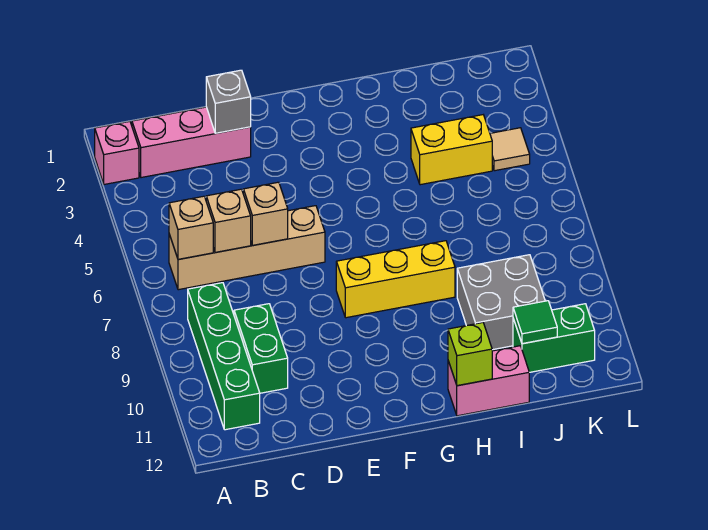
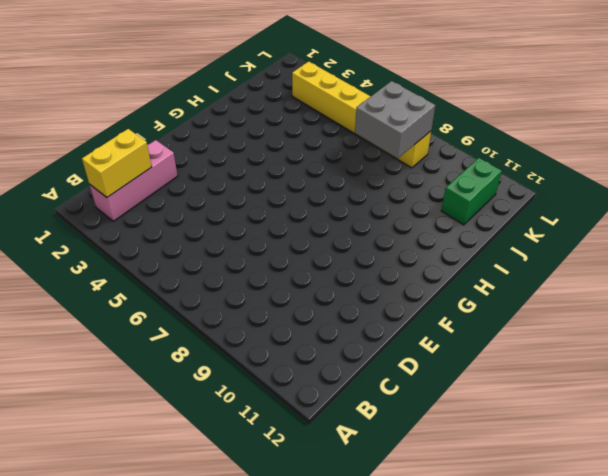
yellow 1x2 brick [82,129,152,197] -> yellow 1x2 brick moved to [411,115,492,185]
grey 2x2 brick [355,81,435,158] -> grey 2x2 brick moved to [457,255,545,350]
yellow 1x6 brick [292,61,431,168] -> tan 1x1 tile [490,128,530,171]
none -> pink 1x1 brick [95,121,139,184]
none -> tan 1x4 brick [169,206,325,290]
none -> green 1x4 brick [188,283,260,430]

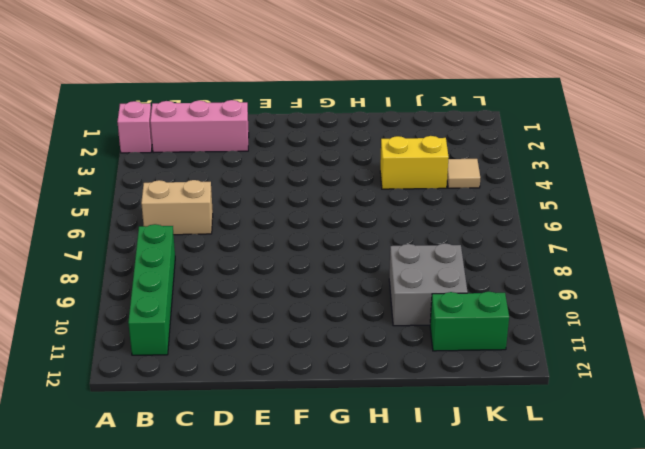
tan 1x2 brick [141,180,213,235] -> tan 1x4 brick [169,206,325,290]
none -> green 1x2 brick [234,304,288,393]
none -> yellow 1x3 brick [336,241,455,318]
none -> pink 1x2 brick [448,346,529,416]

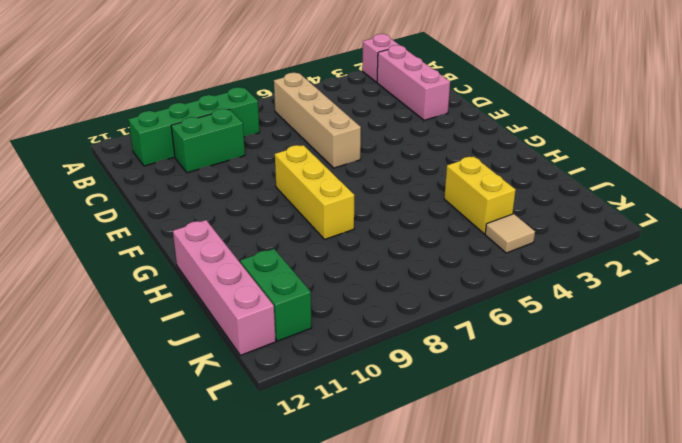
pink 1x4 brick [173,220,276,355] -> pink 1x2 brick [448,346,529,416]
none -> grey 2x2 brick [457,255,545,350]
none -> tan 1x1 brick [169,196,213,259]
none -> tan 1x1 brick [206,189,251,252]

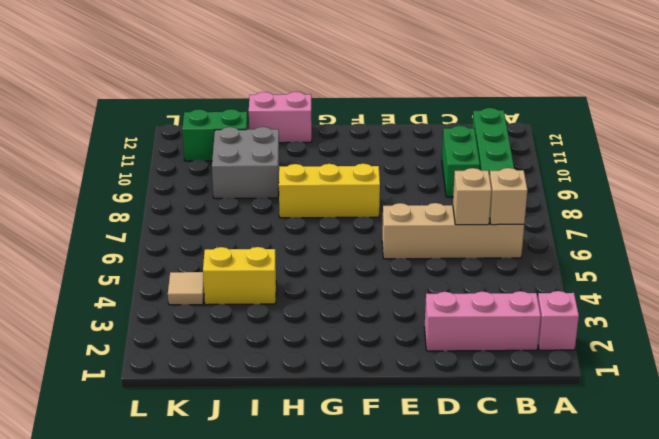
none -> grey 1x1 brick [206,70,251,133]
none -> tan 1x1 brick [243,182,288,245]
none -> lime 1x1 brick [448,323,492,386]

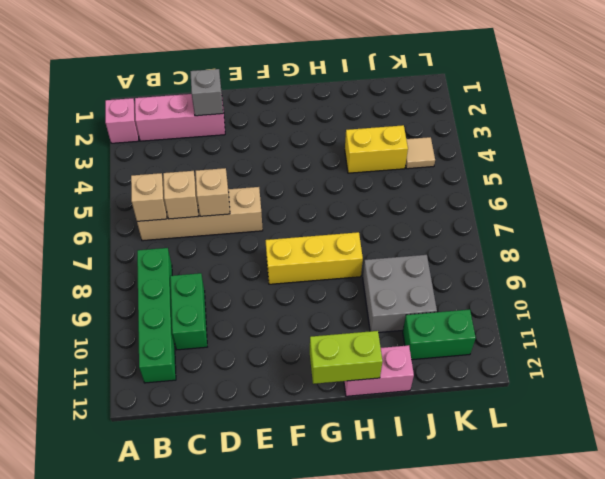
lime 1x2 brick [310,331,383,384] -> lime 1x1 brick [448,323,492,386]
none -> green 1x1 tile [513,301,557,344]

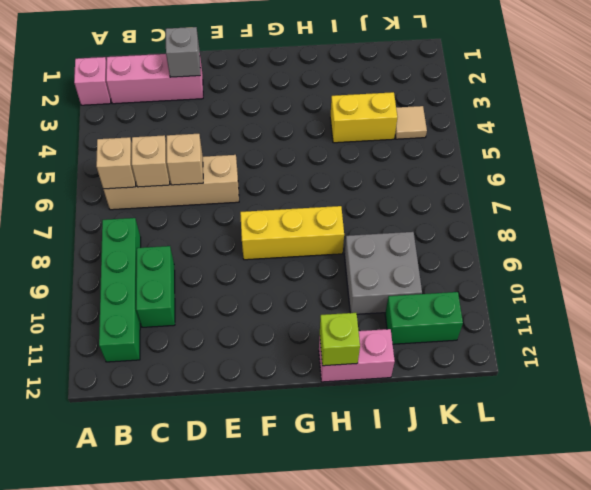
none -> green 1x1 tile [513,301,557,344]

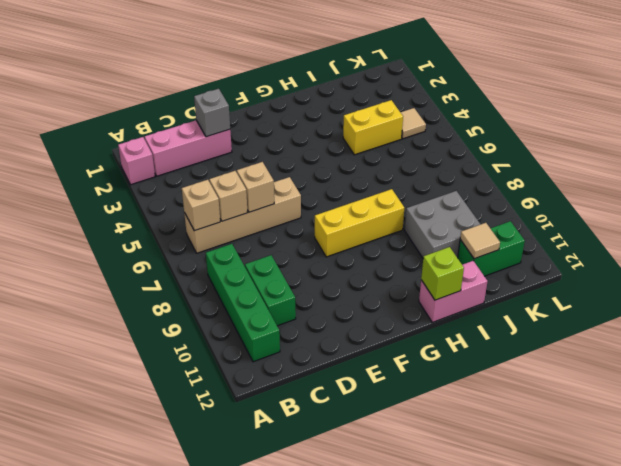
tan 1x1 tile [460,223,500,259] -> green 1x1 tile [513,301,557,344]

